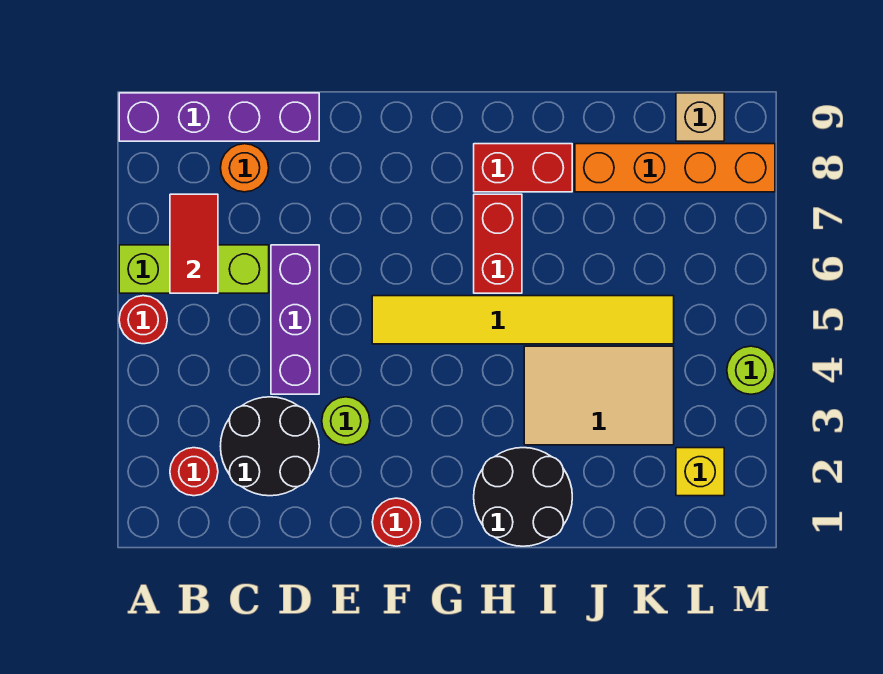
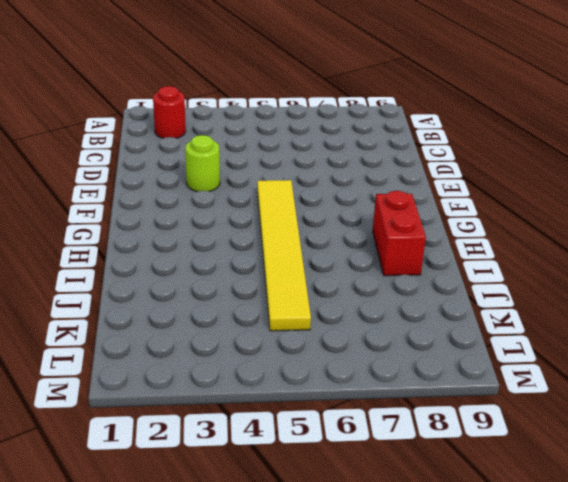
none -> red 1x1 round brick [119,296,167,344]
none -> lime 1x3 brick [119,245,269,293]
none -> purple 1x4 brick [119,93,319,141]

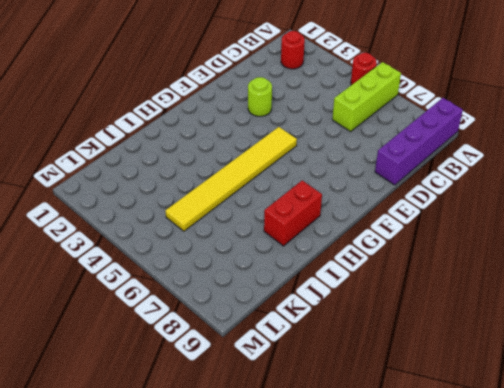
none -> black 2x2 round brick [220,397,319,496]
none -> orange 1x1 round brick [221,144,269,192]
none -> purple 1x3 brick [271,245,319,394]

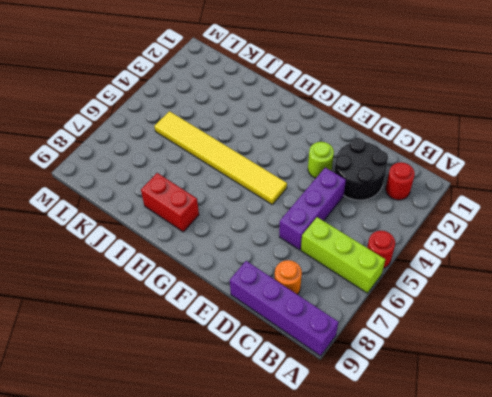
none -> red 1x1 round brick [372,498,421,546]
none -> black 2x2 round brick [474,448,572,546]
none -> red 1x2 brick [474,194,522,293]

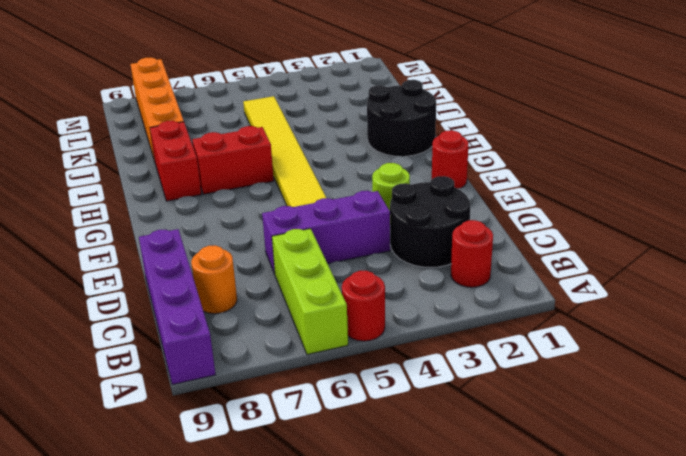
none -> tan 2x3 tile [524,346,674,445]
none -> yellow 1x1 brick [676,448,724,496]
none -> tan 1x1 brick [676,93,724,141]

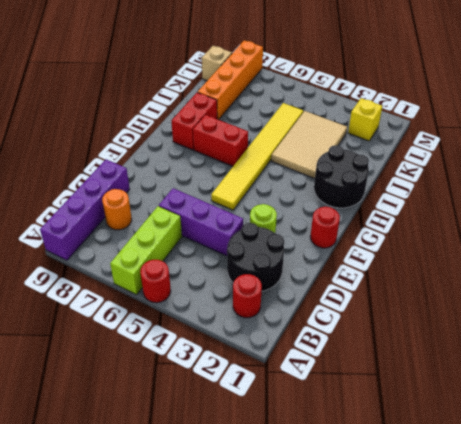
none -> lime 1x1 round brick [727,346,775,394]
none -> red 1x2 tile [170,194,218,293]

